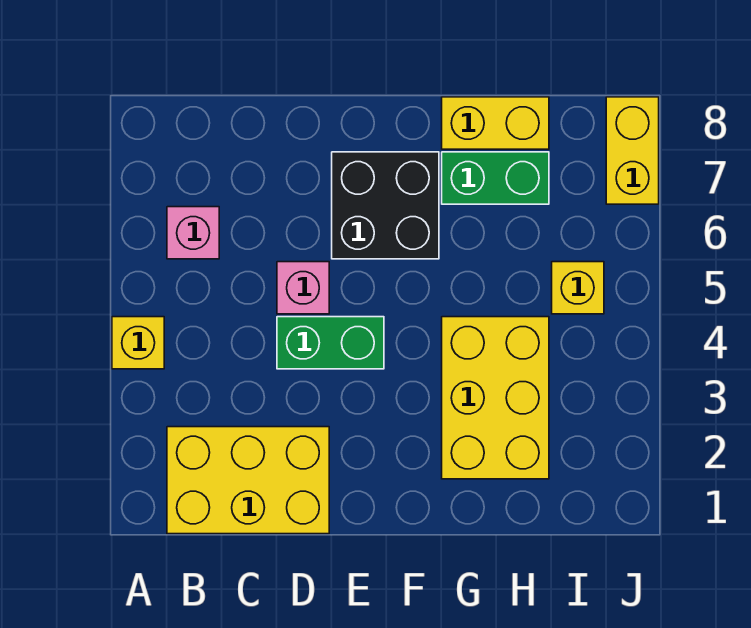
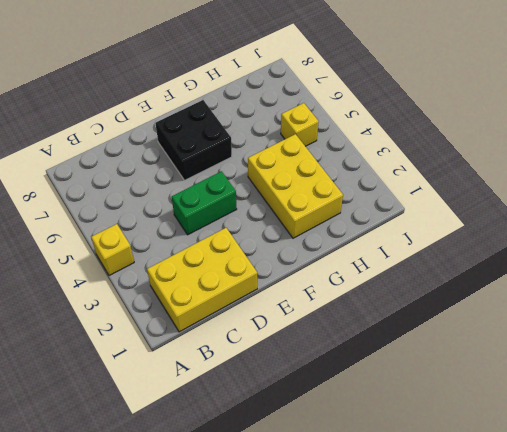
none -> pink 1x1 brick [167,207,219,259]
none -> pink 1x1 brick [277,262,329,314]

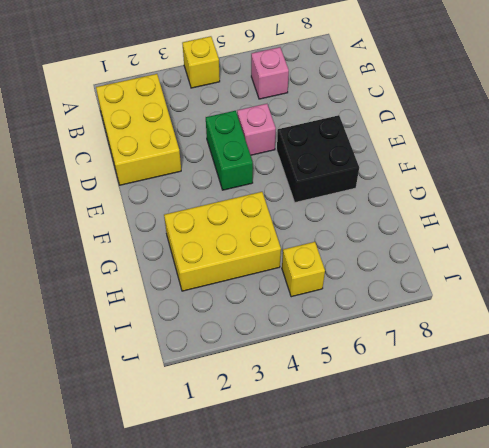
none -> green 1x2 brick [442,152,549,204]
none -> yellow 1x2 brick [442,97,549,149]

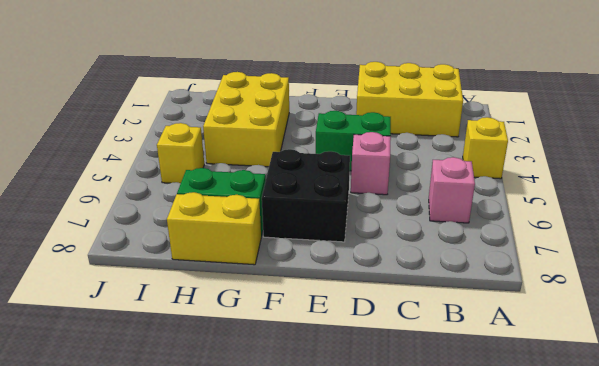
none -> yellow 1x2 brick [606,97,659,204]

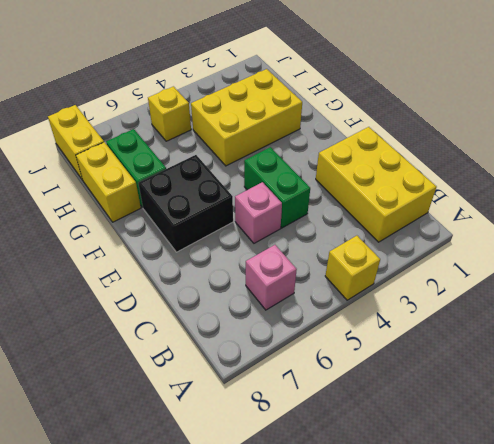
yellow 1x2 brick [48,105,104,180] -> yellow 1x2 brick turned to [606,97,659,204]

